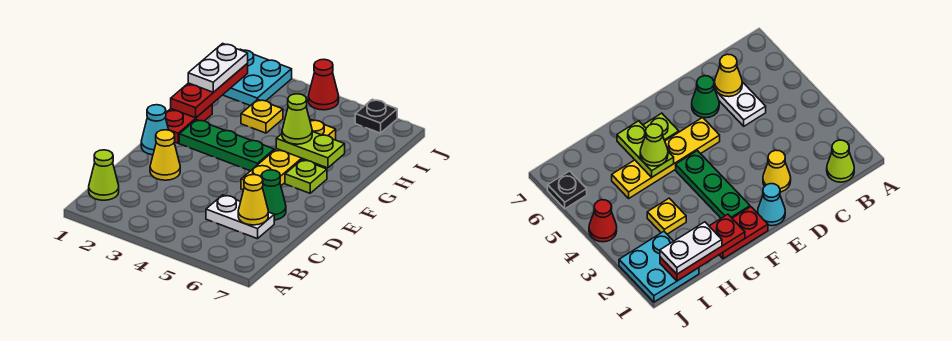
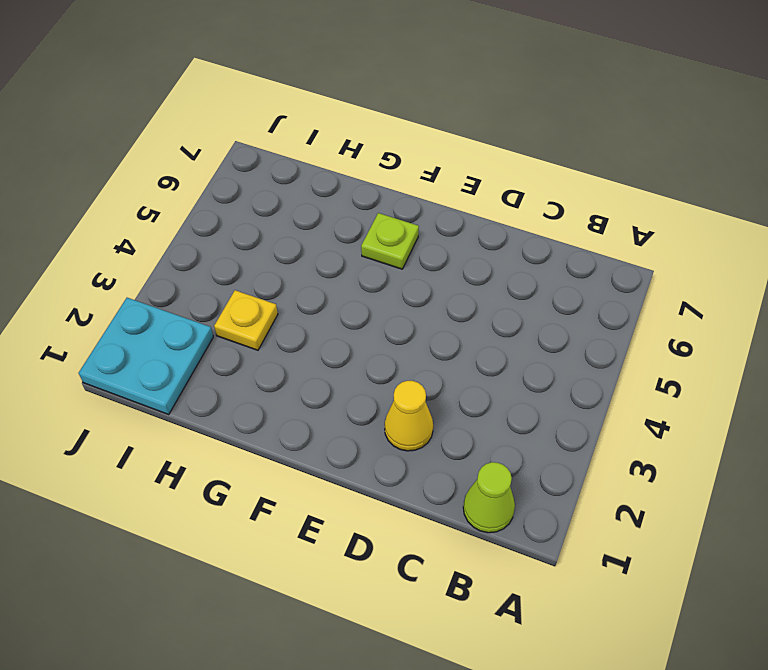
none -> white 1x2 plate [206,195,274,239]
none -> green 1x1 cone [261,170,286,220]
none -> cyan 1x1 cone [141,105,169,155]

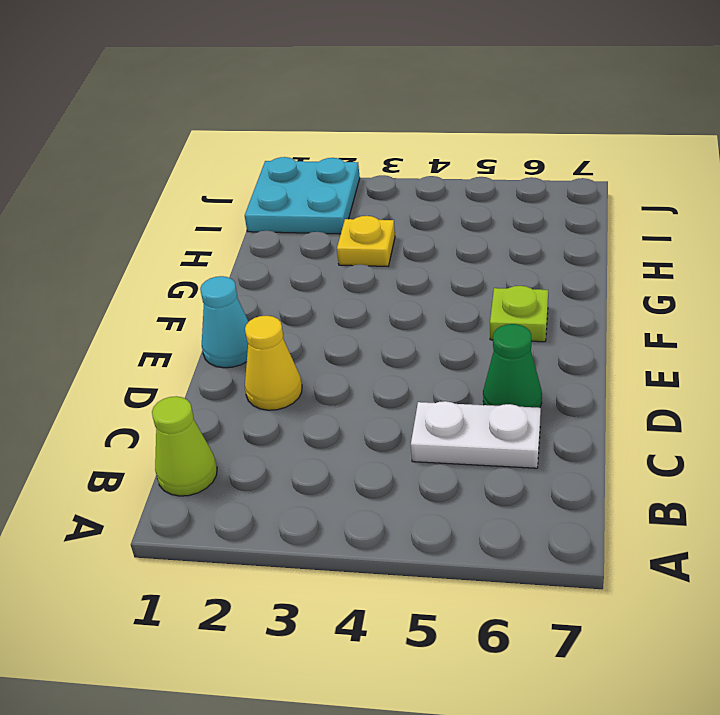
none -> yellow 1x4 plate [241,120,336,190]
none -> red 1x2 plate [165,105,212,143]
none -> green 1x3 plate [179,120,274,171]

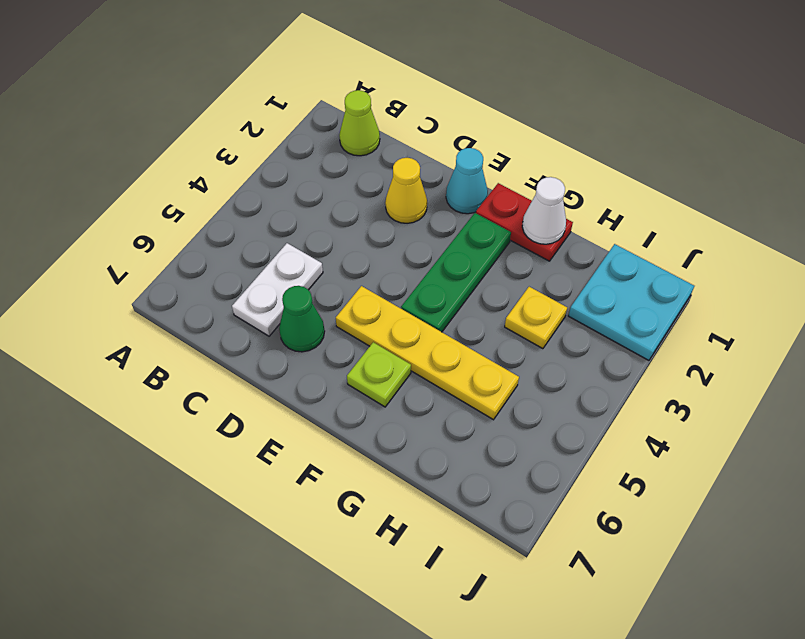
white 1x1 cone [522,177,566,244] -> red 1x3 plate [171,64,248,118]
none -> red 1x1 cone [308,59,339,110]
none -> black 1x1 plate [355,99,397,133]
none -> yellow 1x1 cone [238,175,268,225]

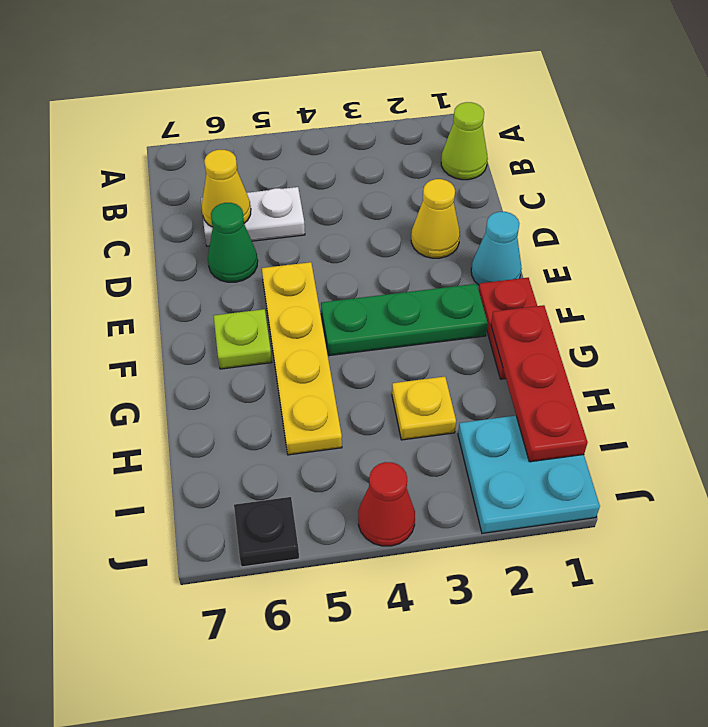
none -> lime 1x2 plate [276,131,345,168]
none -> lime 1x1 cone [282,94,312,144]
none -> white 1x2 plate [188,44,248,92]

